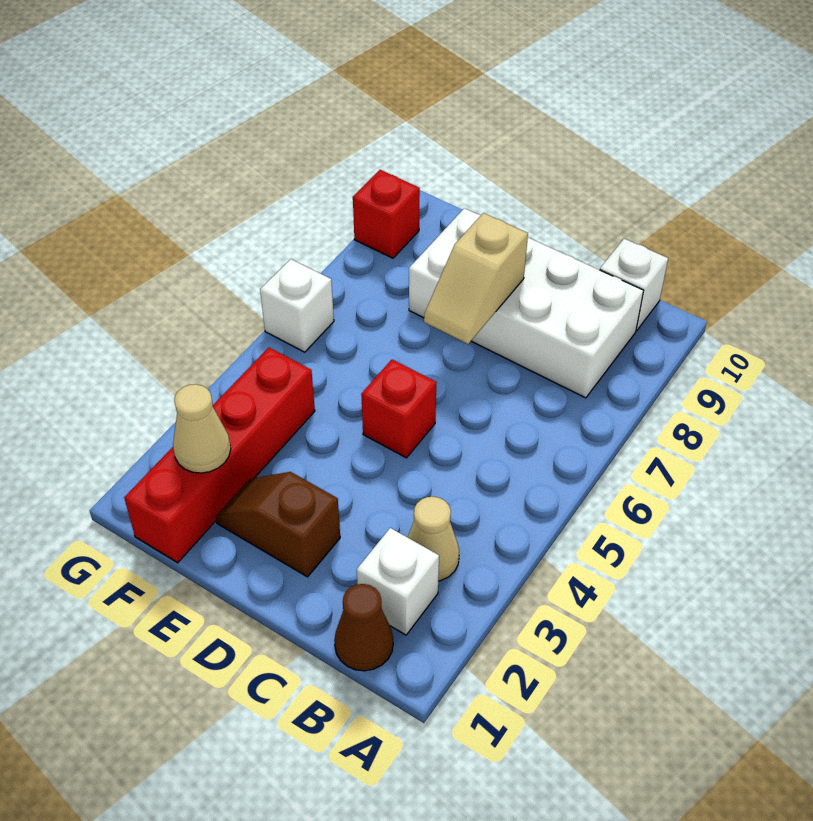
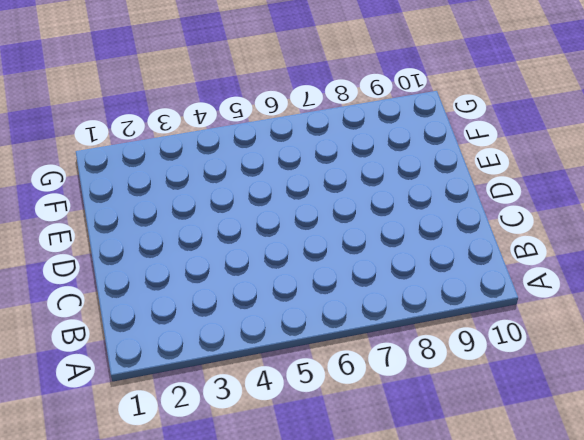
none -> brown 1x1 cone [334,584,393,671]
none -> white 1x1 brick [357,528,439,635]
none -> tan 1x1 cone [408,497,459,581]

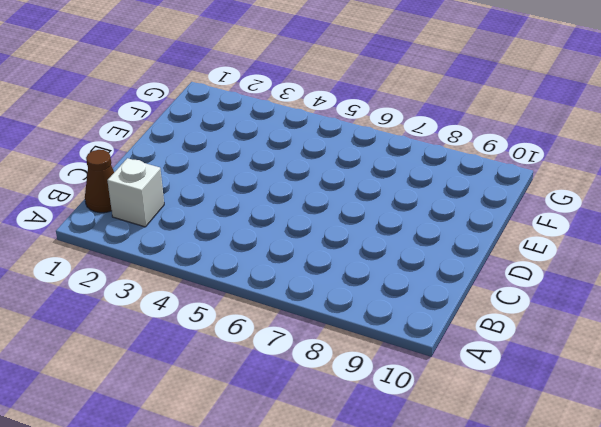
none -> tan 1x1 cone [408,497,459,581]
none -> white 2x4 brick [409,208,644,398]
none -> white 1x1 brick [600,239,668,331]

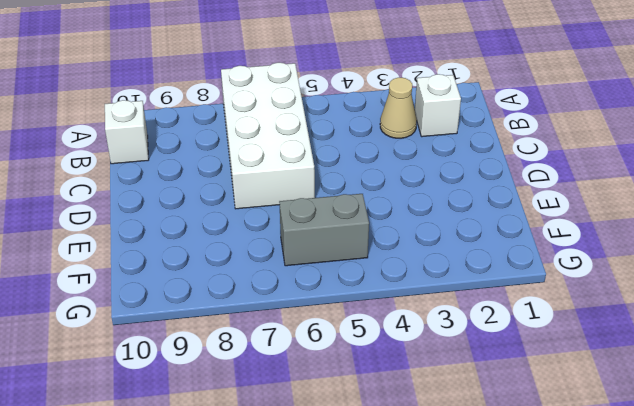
white 2x4 brick [221,63,315,209] -> white 2x4 brick moved to [409,208,644,398]
grey 1x2 brick [279,194,369,266] -> none
none -> brown 1x1 cone [334,584,393,671]
none -> brown 1x2 slope [216,472,340,577]
none -> red 1x1 brick [361,359,437,458]

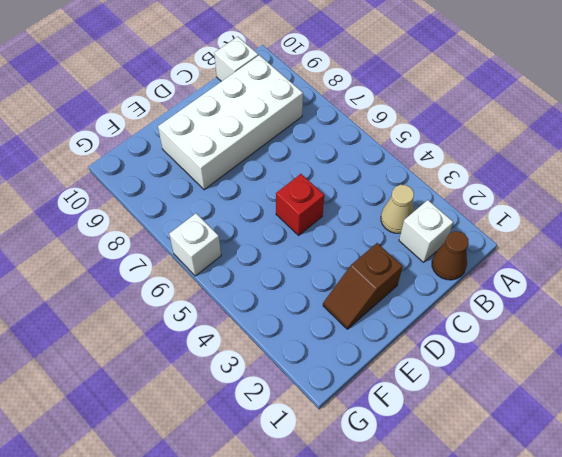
none -> red 1x4 brick [124,348,315,563]
none -> red 1x1 brick [353,170,420,258]
none -> tan 1x2 slope [424,213,528,344]

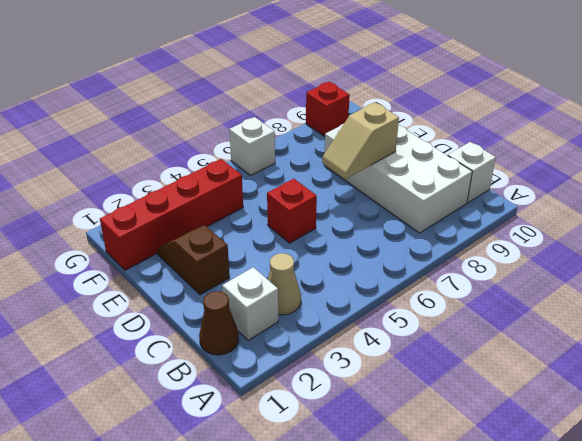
none -> tan 1x1 cone [173,384,231,473]

